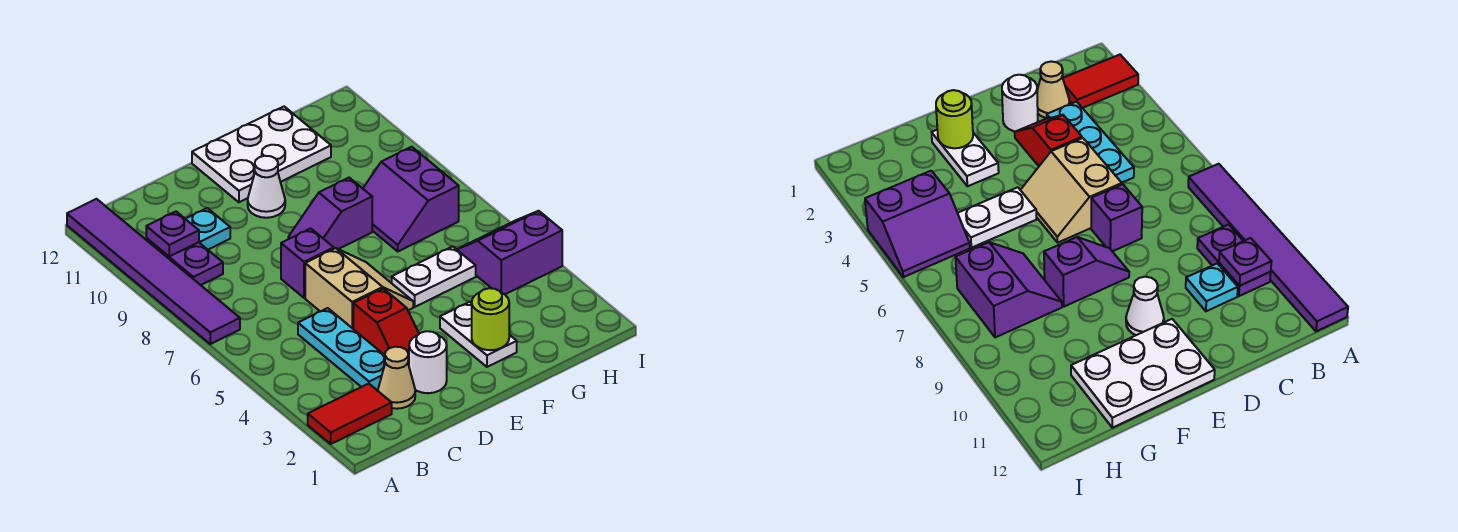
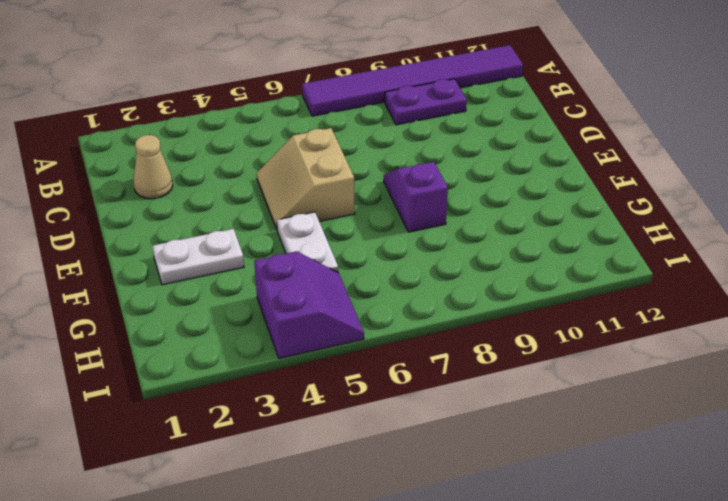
tan 2x2 slope [257,128,355,229] -> tan 2x2 slope turned to [305,248,413,329]
none -> red 1x2 tile [308,384,392,444]
none -> cyan 1x3 plate [298,308,385,390]
none -> cyan 1x1 plate [186,208,230,249]

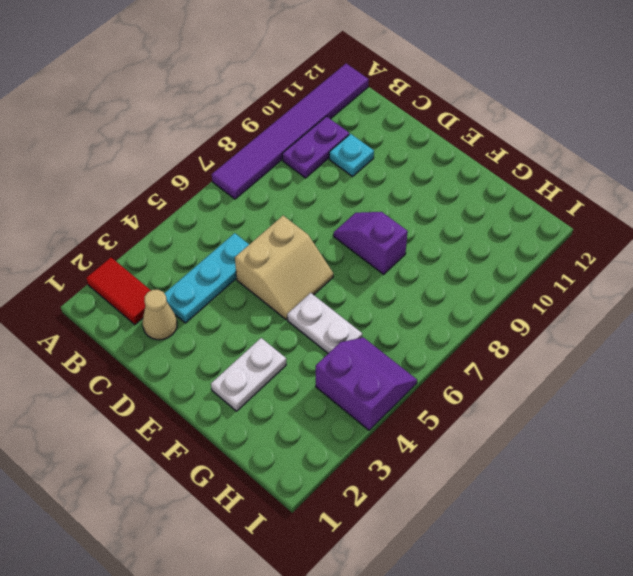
none -> white 1x1 round brick [409,331,447,393]
none -> red 1x2 slope [353,289,419,365]
none -> purple 1x1 brick [281,228,334,298]

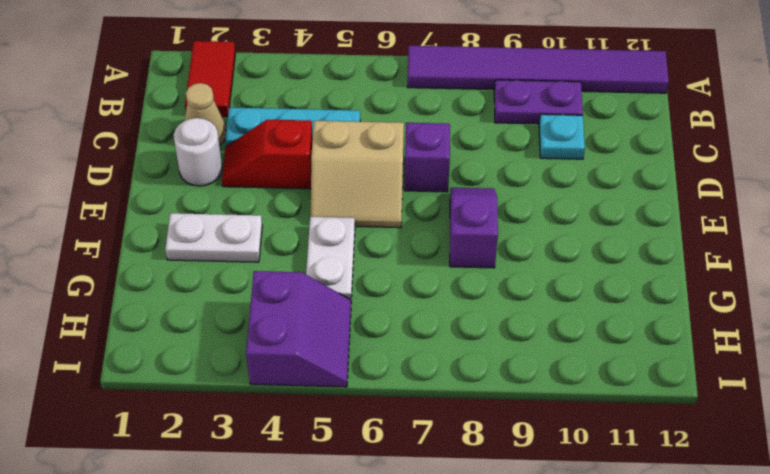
none -> white 1x1 cone [248,156,285,218]
none -> white 2x3 plate [192,107,331,202]
none -> purple 2x2 slope [363,147,459,251]

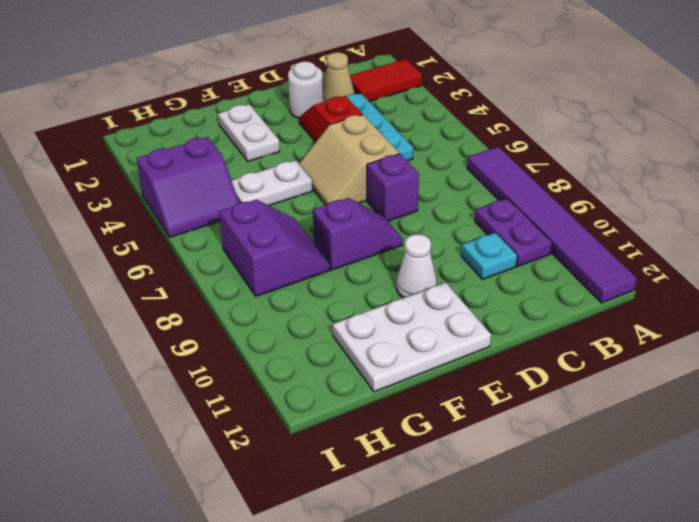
none -> purple 1x1 plate [146,212,199,256]
none -> lime 1x1 round brick [472,288,509,350]

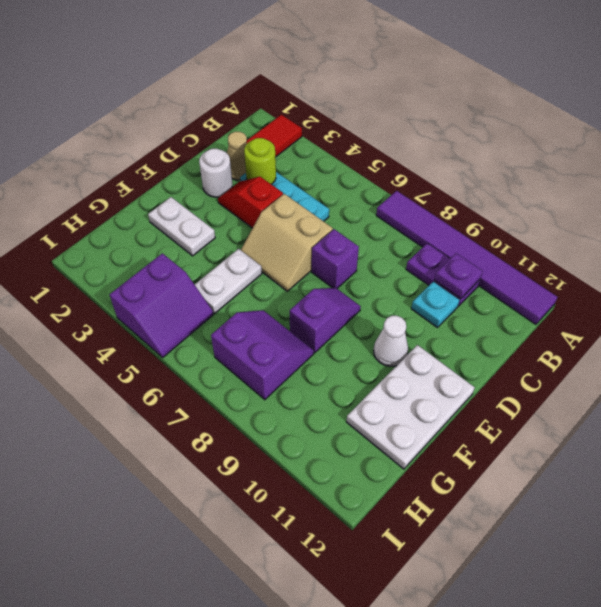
lime 1x1 round brick [244,138,276,184] -> lime 1x1 round brick moved to [472,288,509,350]

